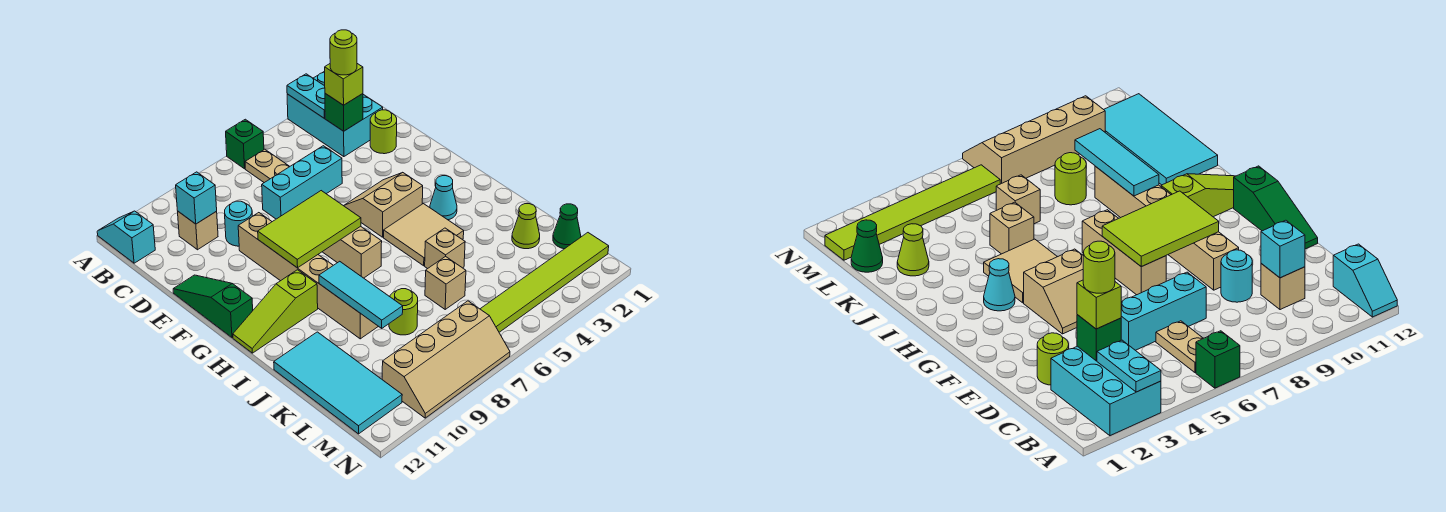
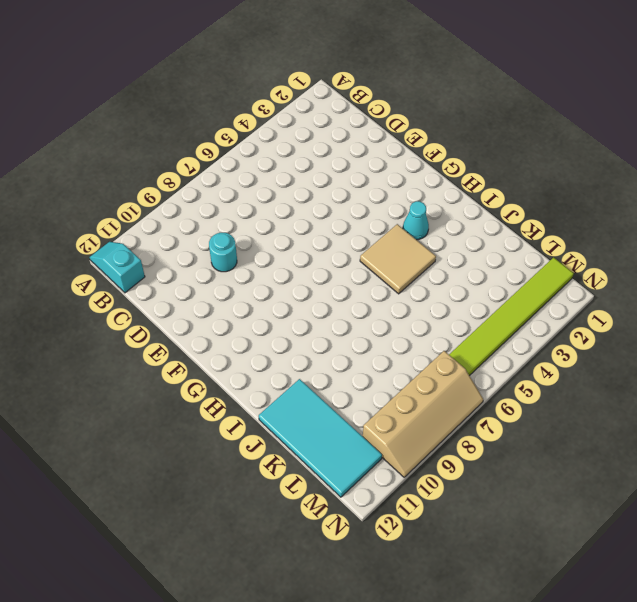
none -> cyan 2x3 brick [287,71,383,157]
none -> green 1x1 brick [226,119,264,169]
none -> tan 1x2 plate [245,149,289,183]
none -> tan 1x1 brick [178,211,218,250]

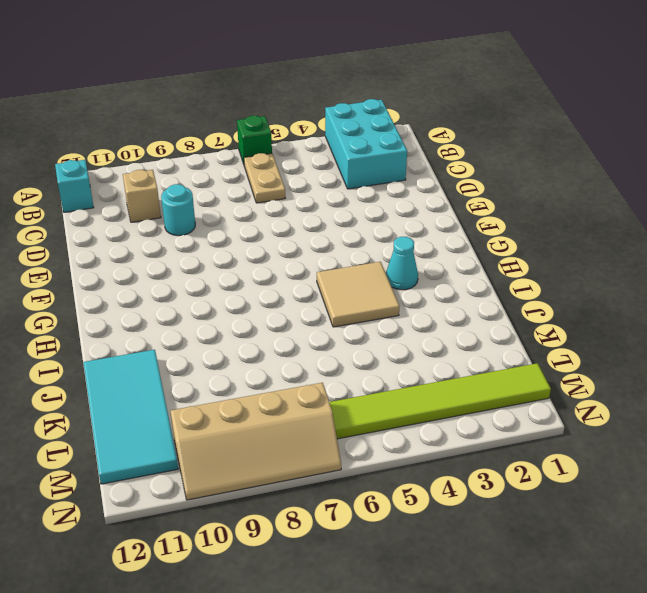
none -> lime 1x1 round brick [370,110,397,154]
none -> cyan 1x3 brick [262,146,342,219]
none -> tan 1x6 brick [238,213,378,339]
none -> green 1x3 slope [173,275,253,338]

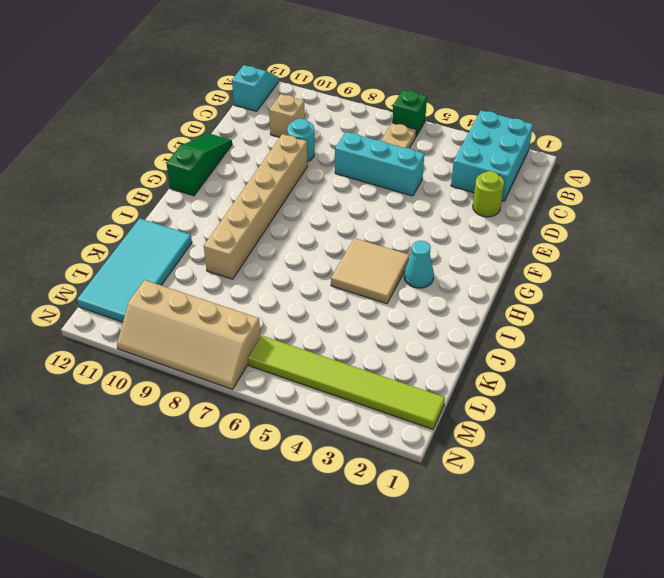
none -> tan 2x2 slope [344,172,423,237]
none -> tan 1x3 brick [323,226,382,278]
none -> lime 1x3 slope [233,270,318,353]
none -> tan 1x1 brick [425,228,465,269]

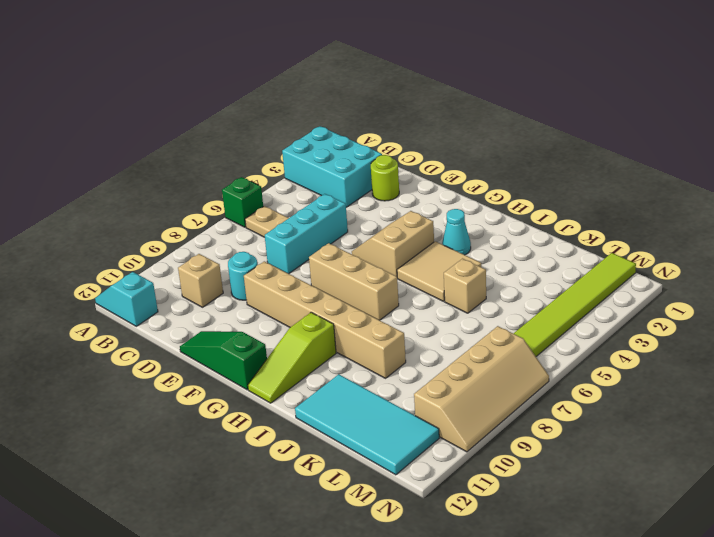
none -> lime 1x1 cone [512,204,540,249]
none -> tan 1x1 brick [425,256,466,309]
none -> lime 1x1 round brick [389,289,418,335]
none -> green 1x1 cone [553,204,581,249]

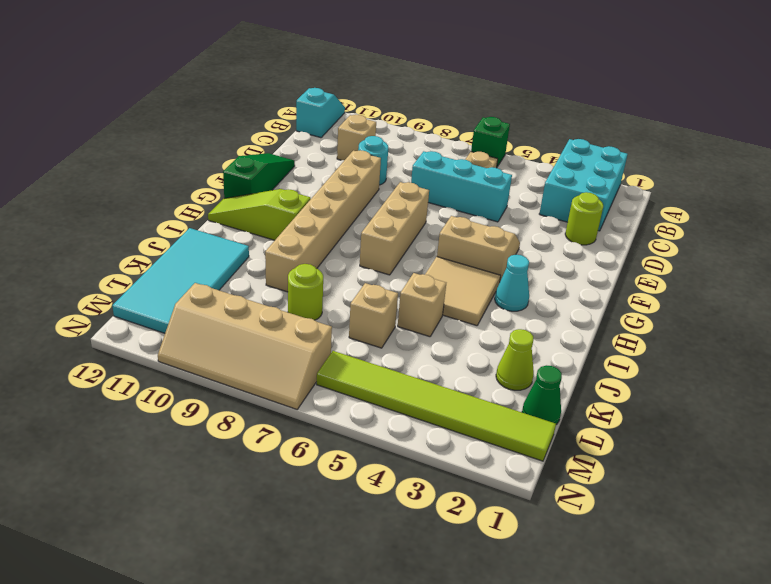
none -> cyan 1x2 plate [287,74,325,118]
none -> green 1x1 brick [325,94,363,131]
none -> cyan 1x1 brick [176,172,217,224]
none -> lime 2x3 tile [258,191,361,268]

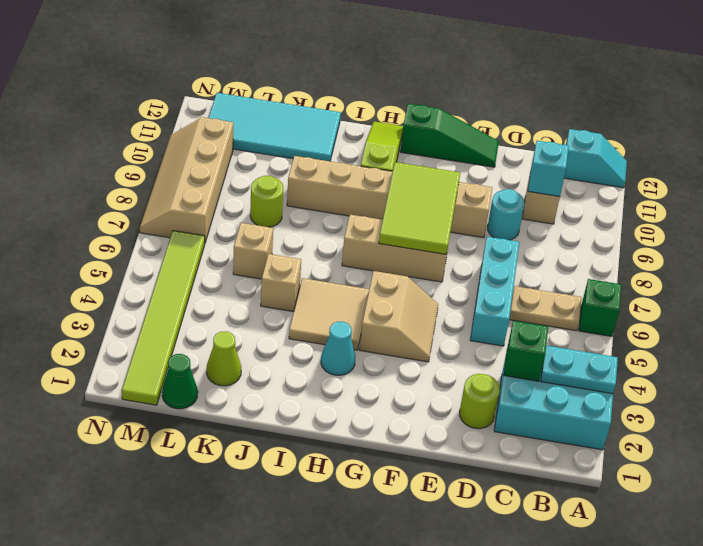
none -> cyan 1x3 tile [319,261,403,328]
none -> lime 1x1 brick [325,64,363,105]
none -> lime 1x1 round brick [330,30,357,75]

